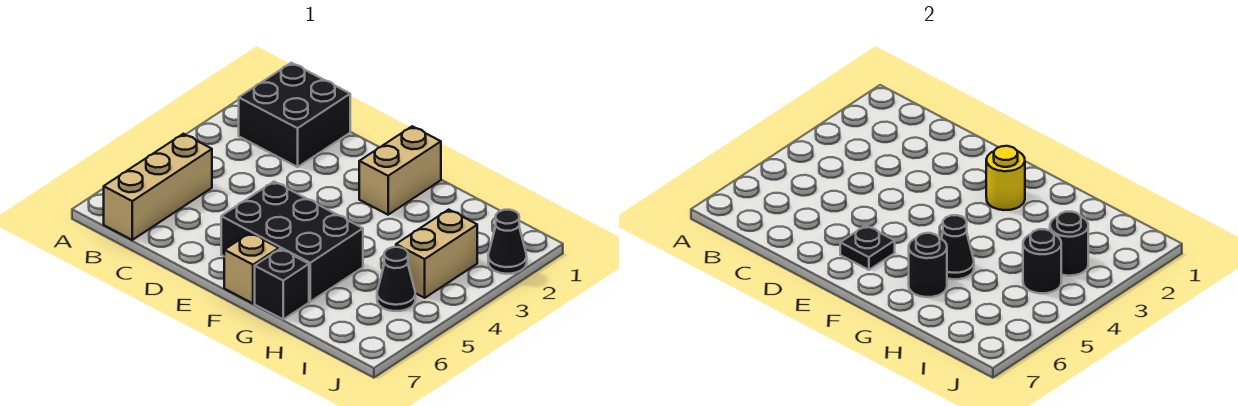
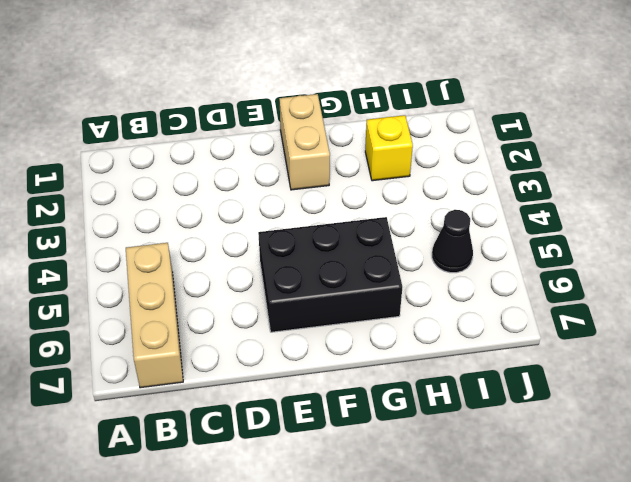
yellow 1x1 brick [365,115,413,181] -> none
none -> black 2x2 brick [239,63,350,167]
none -> tan 1x1 brick [224,233,279,303]
none -> black 1x1 brick [255,249,309,319]

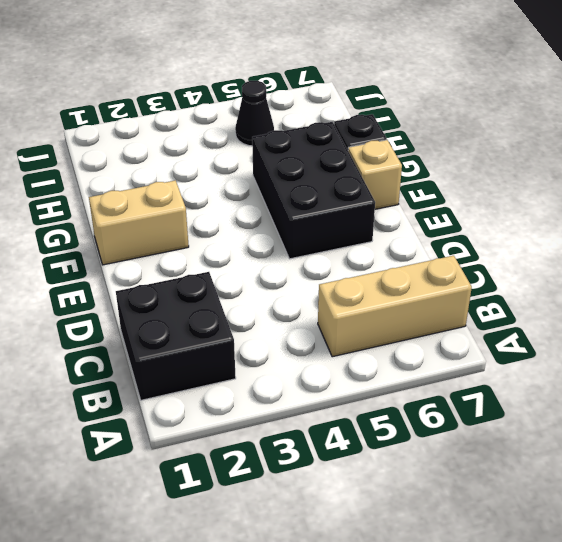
none -> tan 1x2 brick [396,210,477,298]
none -> black 1x1 cone [488,210,527,274]
none -> black 1x1 plate [840,226,895,270]

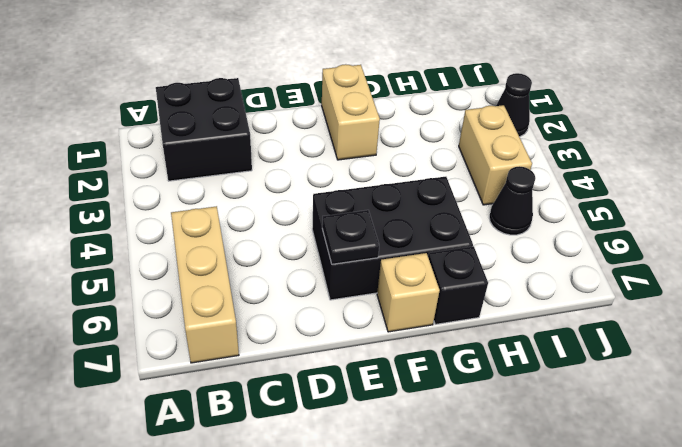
none -> yellow 1x1 round brick [986,146,1025,210]
none -> black 1x1 cone [941,215,974,279]
none -> black 1x1 round brick [909,233,947,297]

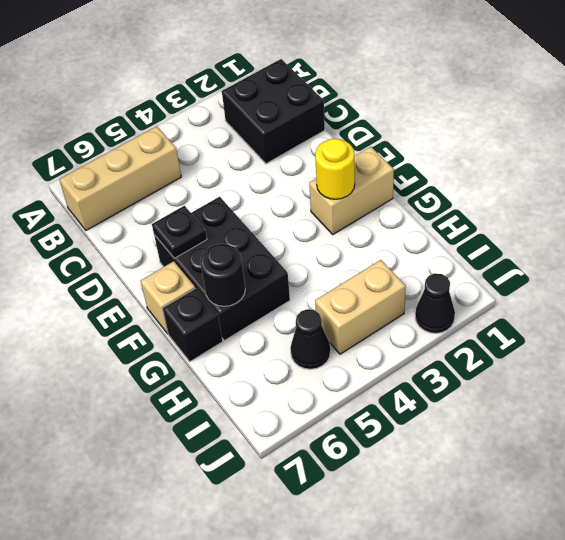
none -> black 1x1 cone [941,215,974,279]
none -> black 1x1 round brick [1050,212,1088,276]
none -> black 1x1 round brick [1023,229,1061,293]

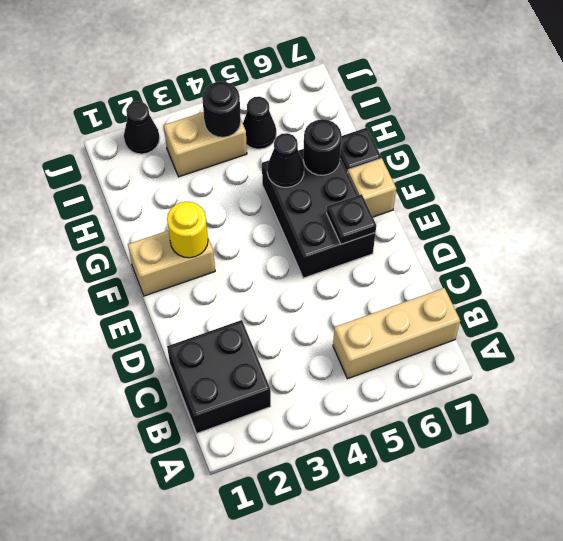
none -> black 1x1 round brick [1050,212,1088,276]

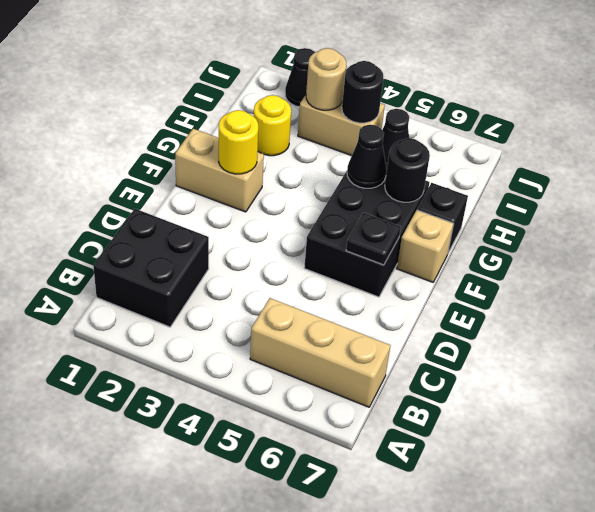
yellow 1x1 round brick [254,95,291,156] -> none
tan 1x1 round brick [306,48,346,110] -> black 1x1 round brick [1050,212,1088,276]

